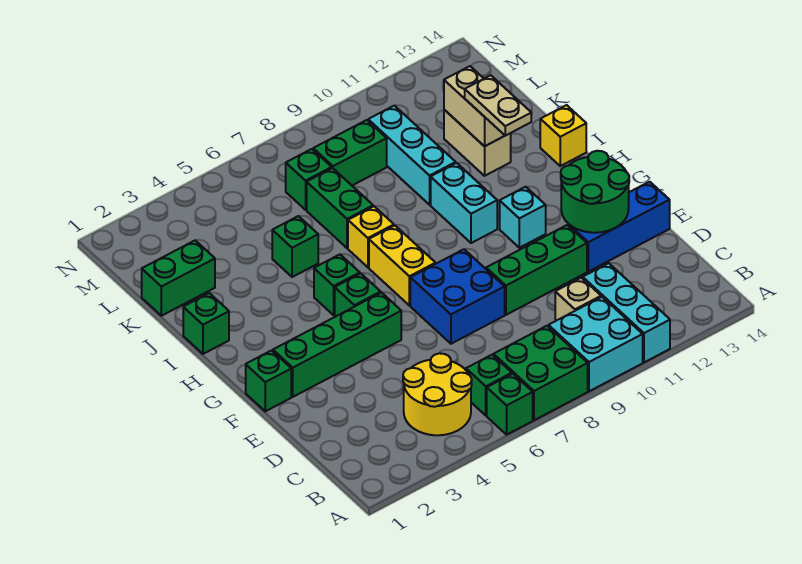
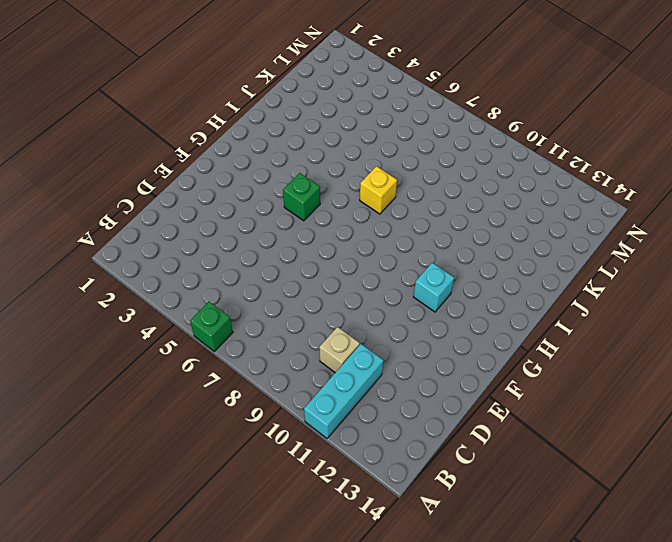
none -> green 2x2 brick [494,326,588,420]
none -> cyan 2x2 brick [548,297,643,391]
none -> yellow 2x2 round brick [403,353,472,435]
none -> green 1x1 brick [466,355,512,415]

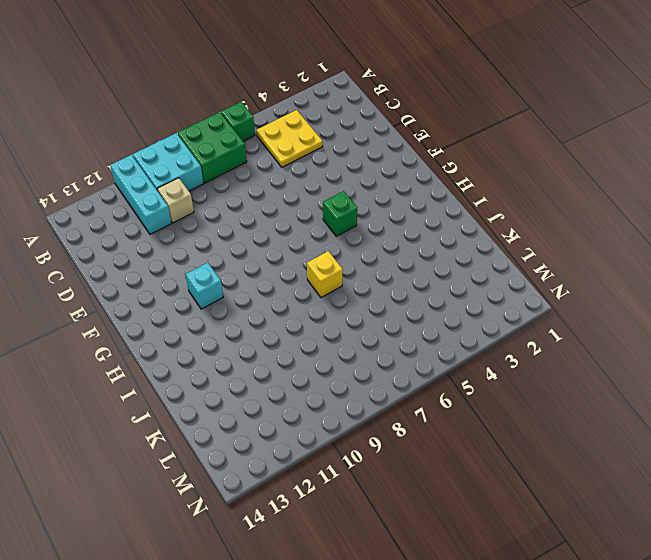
yellow 2x2 plate [256,110,323,167] -> yellow 2x2 round brick [403,353,472,435]
none -> green 1x1 brick [466,355,512,415]
none -> blue 2x2 brick [410,249,505,344]
none -> green 1x3 brick [486,225,587,315]
none -> blue 1x3 brick [569,182,670,272]

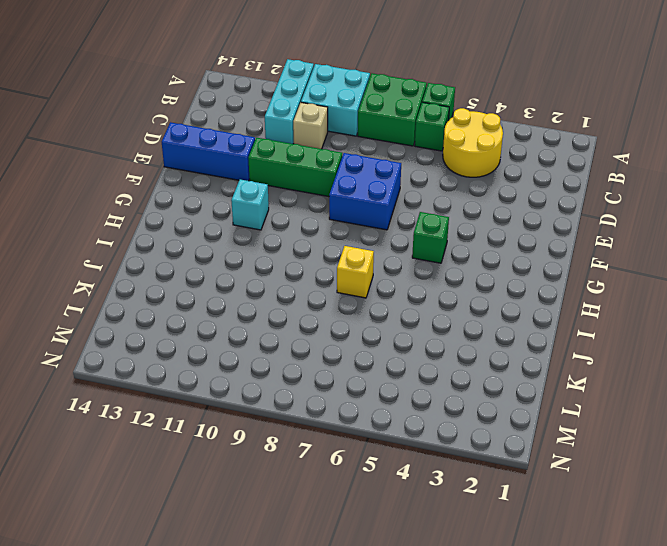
none -> green 1x1 brick [246,350,291,411]
none -> green 1x4 brick [273,293,401,397]
none -> yellow 1x2 brick [369,226,436,306]
none -> green 1x1 brick [314,254,360,315]

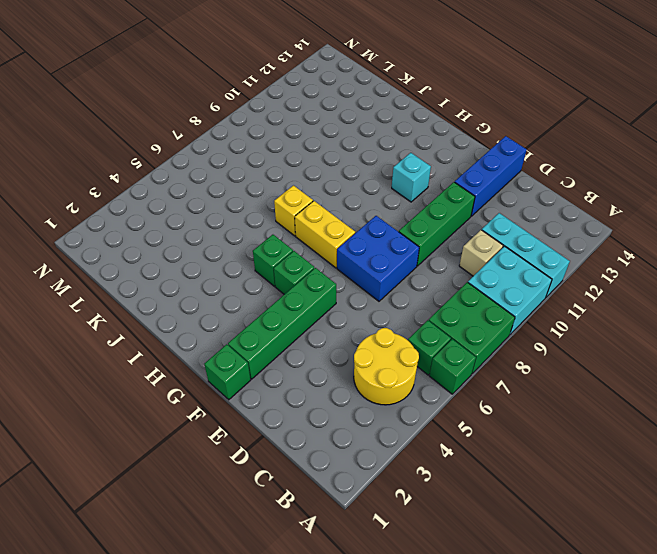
none -> cyan 1x2 brick [431,163,497,243]
none -> green 1x1 brick [183,293,229,354]
none -> yellow 1x1 brick [540,105,586,166]
none -> green 1x1 brick [272,216,318,277]

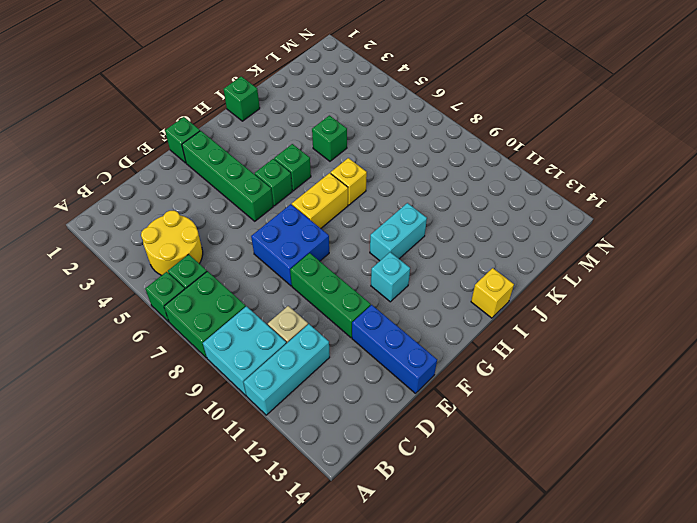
none -> green 1x2 brick [307,168,373,248]
none -> cyan 1x3 brick [368,106,456,205]
none -> tan 1x2 brick [444,110,511,176]
none -> green 1x2 brick [142,240,215,316]

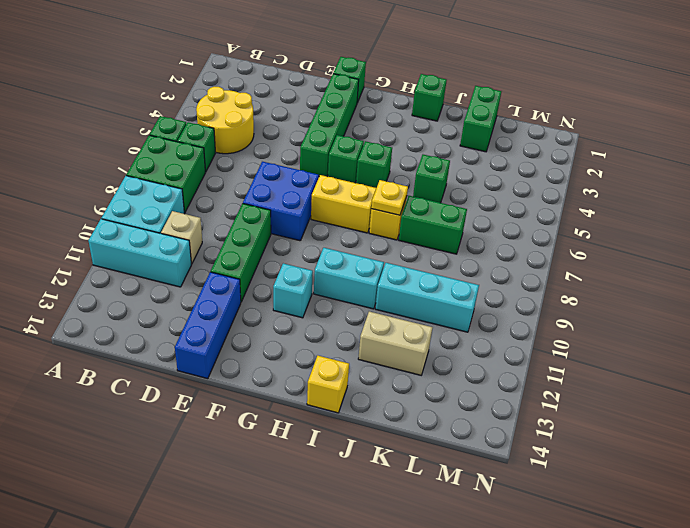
yellow 1x1 plate [371,180,408,215] -> none
none -> green 1x1 brick [286,149,332,210]
none -> green 1x2 brick [313,120,387,185]
none -> green 2x2 round brick [561,151,629,233]
none -> tan 1x2 brick [444,66,505,146]

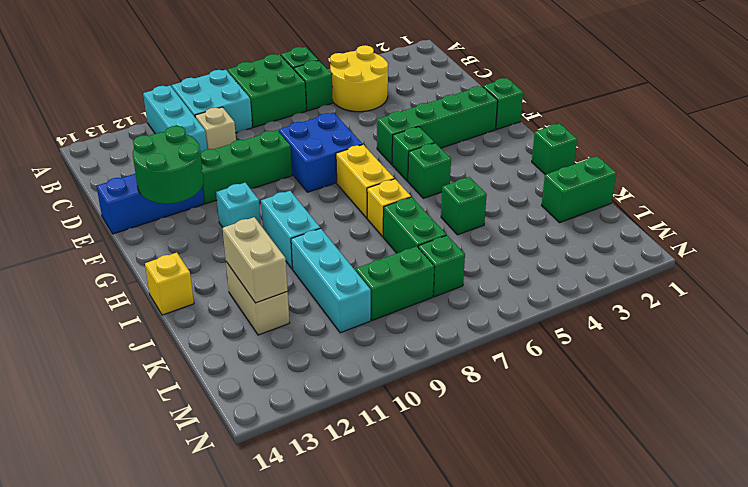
none -> tan 1x2 plate [465,75,531,136]

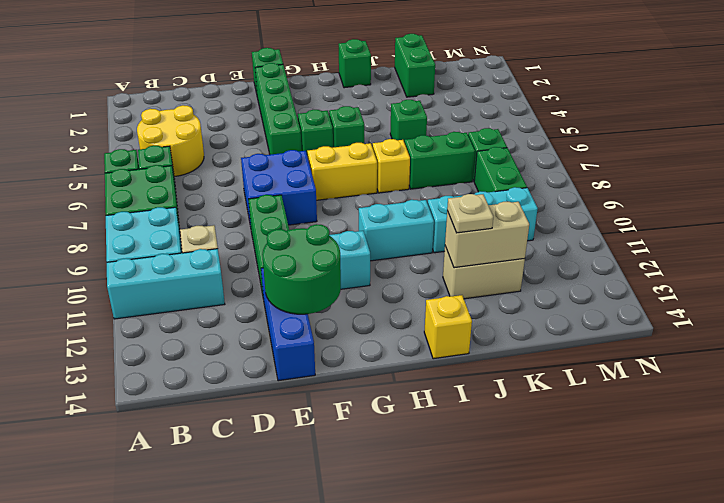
tan 1x1 plate [447,194,493,233] -> tan 1x2 plate [465,75,531,136]

